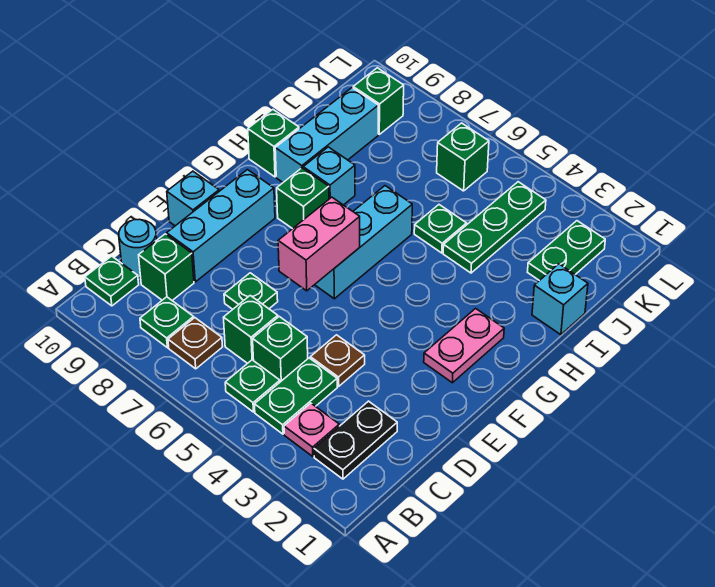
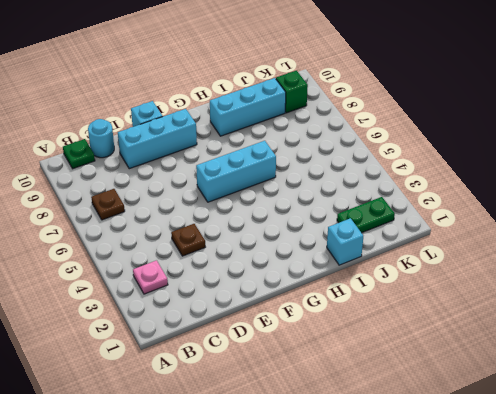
none -> black 1x2 plate [314,401,397,479]
none -> green 1x2 plate [255,358,337,434]
none -> green 1x1 plate [225,360,280,412]

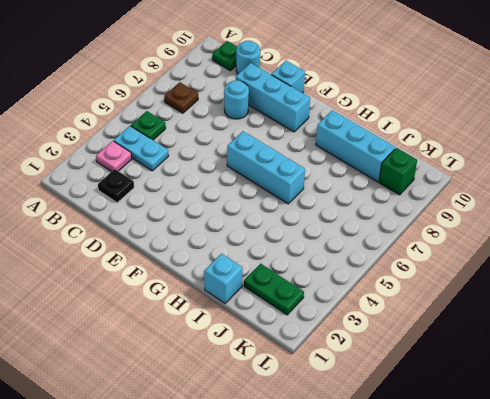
cyan 1x2 plate [114,126,169,171] -> green 1x2 plate [255,358,337,434]
black 1x1 plate [98,169,134,203] -> black 1x2 plate [314,401,397,479]
cyan 1x1 round brick [224,80,249,119] -> none
none -> green 1x1 plate [140,297,194,348]
none -> green 1x1 brick [253,317,308,382]
none -> green 1x1 brick [223,296,278,363]

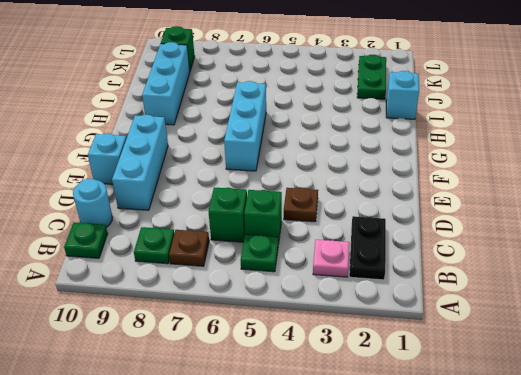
none -> green 1x2 plate [255,358,337,434]
none -> green 1x1 brick [139,234,194,300]
none -> green 1x1 plate [224,273,278,309]

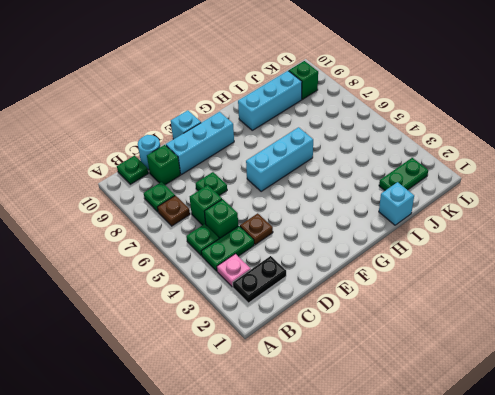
none -> pink 1x2 plate [424,308,504,383]
none -> green 1x1 brick [277,168,329,229]
none -> cyan 1x1 brick [303,147,355,205]

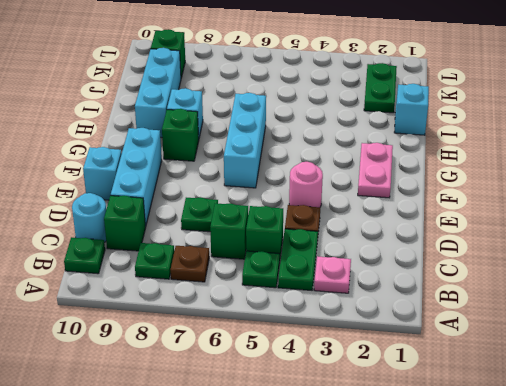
pink 1x1 round brick [289,162,323,207] -> none
none -> black 1x2 plate [314,401,397,479]
none -> green 1x1 brick [248,110,299,177]
none -> green 1x3 plate [443,182,546,273]

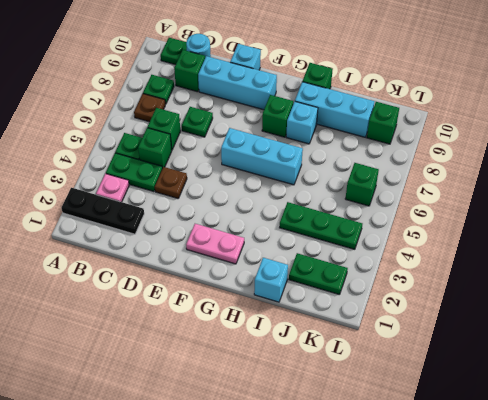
black 1x3 plate [62,188,144,234] -> black 1x2 plate [314,401,397,479]
none -> green 1x1 plate [414,205,467,253]
none -> pink 1x2 brick [278,197,360,291]

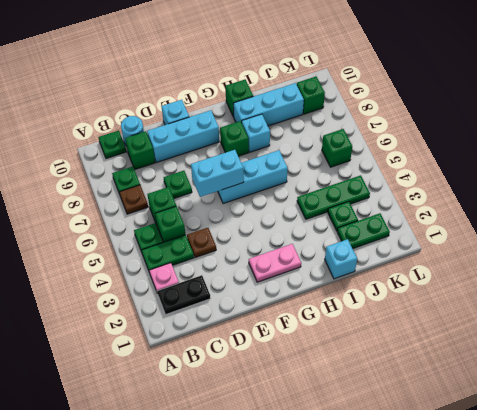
cyan 1x2 brick [191,150,244,197] -> pink 1x2 brick [278,197,360,291]
green 1x1 plate [328,202,358,231] -> green 1x1 plate moved to [414,205,467,253]

